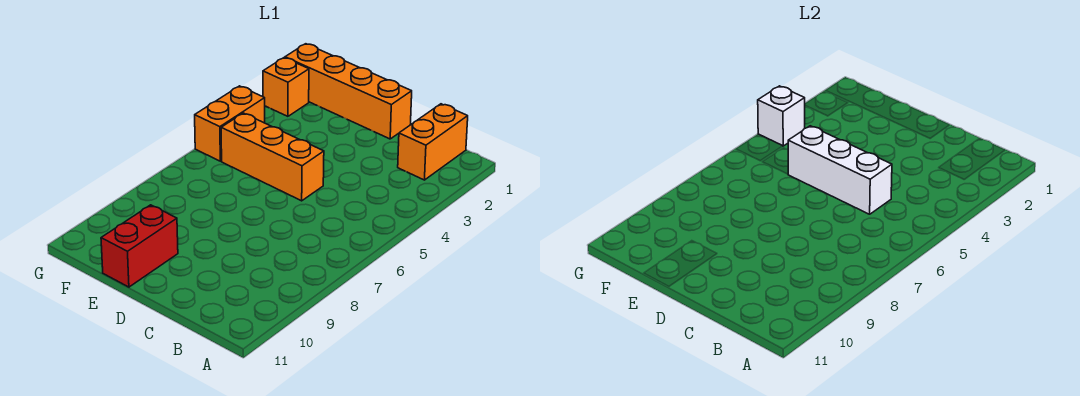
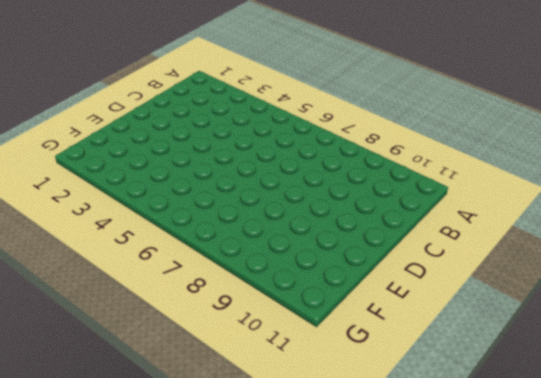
none -> orange 1x2 brick [398,104,468,180]
none -> orange 1x4 brick [285,44,412,139]

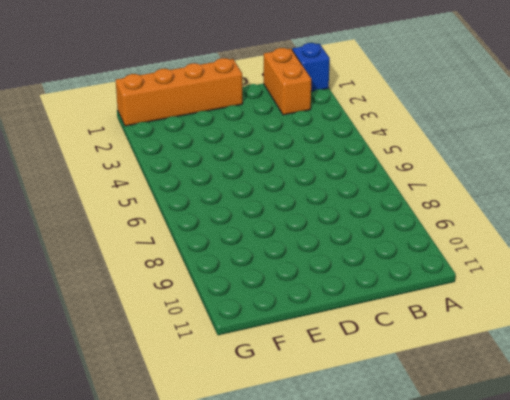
blue 1x1 brick [292,43,330,92] -> none
none -> orange 1x3 brick [221,113,324,201]
none -> red 1x2 brick [101,205,178,287]

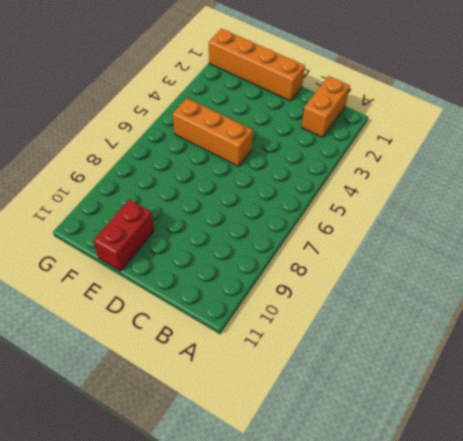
none -> orange 1x1 brick [263,58,309,116]
none -> orange 1x2 brick [195,86,265,161]

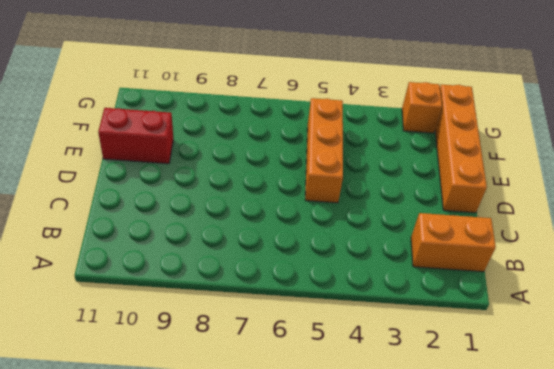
none -> orange 1x2 brick [195,86,265,161]
none -> white 1x3 brick [788,126,892,214]

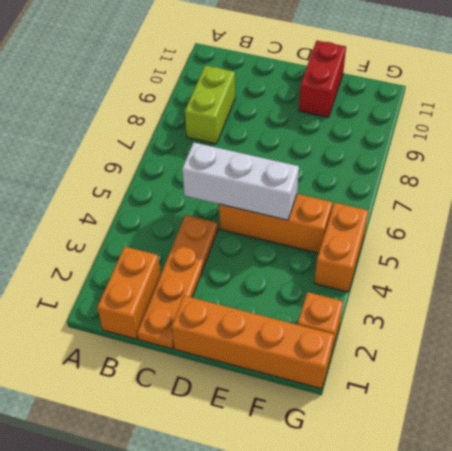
lime 1x2 brick [185,65,235,144] -> none
orange 1x4 plate [137,215,218,349] -> none
none -> white 1x1 brick [758,86,805,146]

